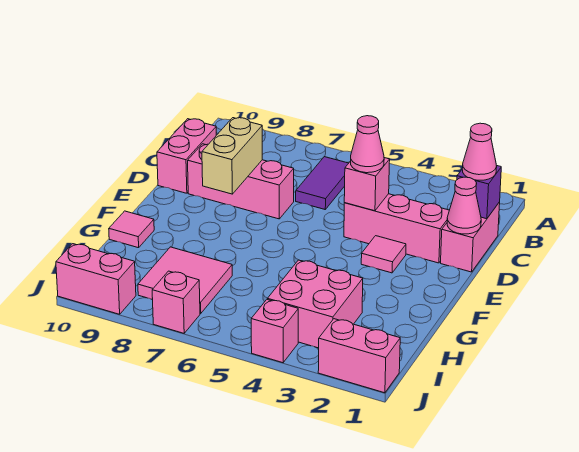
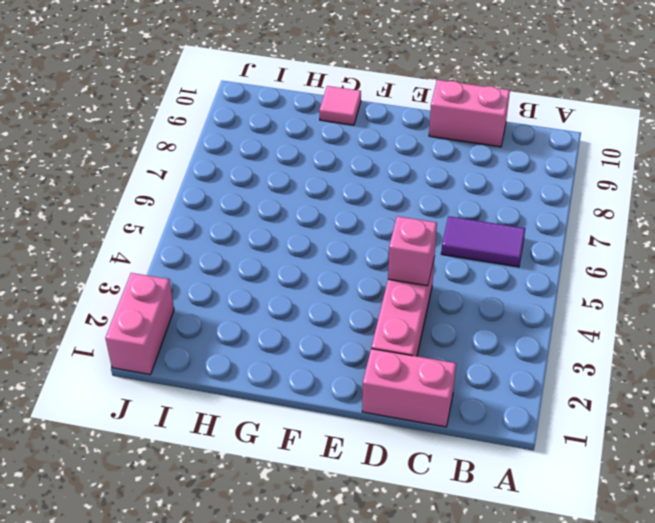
none -> pink 1x3 brick [188,144,294,219]
none -> pink 1x1 tile [361,236,406,273]
none -> pink 2x2 brick [267,260,363,348]

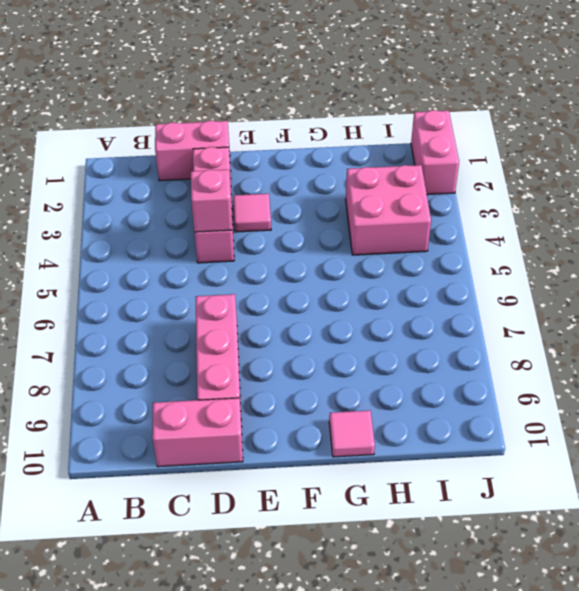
none -> purple 1x2 tile [296,157,349,209]
none -> pink 2x2 tile [138,247,232,314]
none -> pink 1x1 brick [251,300,298,363]

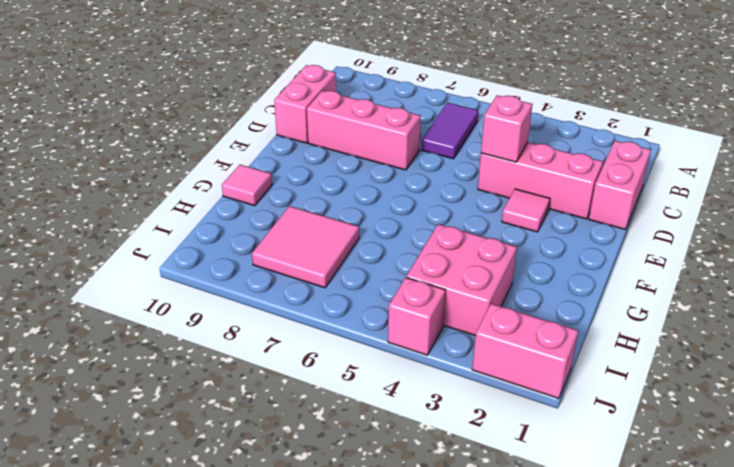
none -> pink 1x1 brick [152,271,200,333]
none -> pink 1x2 brick [56,244,136,314]
none -> purple 1x1 brick [457,166,501,219]

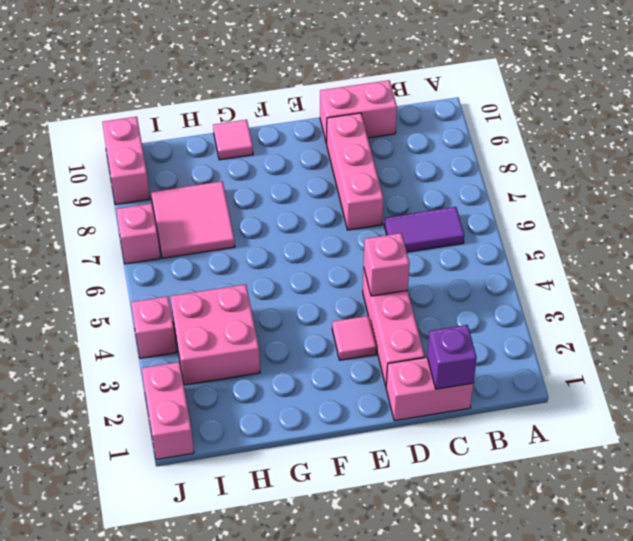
none -> pink 1x1 cone [447,177,481,234]
none -> tan 1x2 brick [202,118,262,194]
none -> pink 1x1 cone [462,123,497,180]

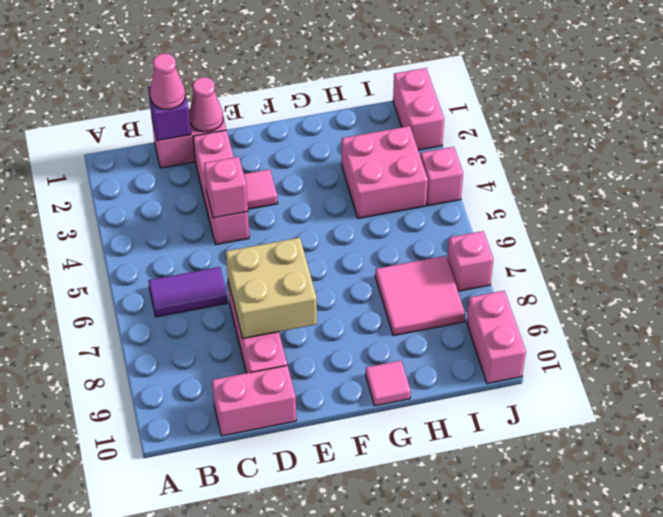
tan 2x2 brick [226,238,317,338] -> tan 1x2 brick [202,118,262,194]
none -> pink 1x1 cone [351,116,384,173]

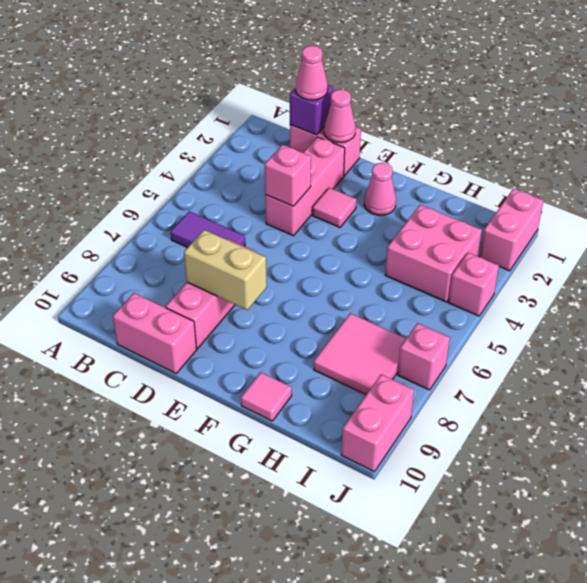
pink 1x1 cone [364,163,396,215] -> pink 1x1 cone moved to [351,116,384,173]

